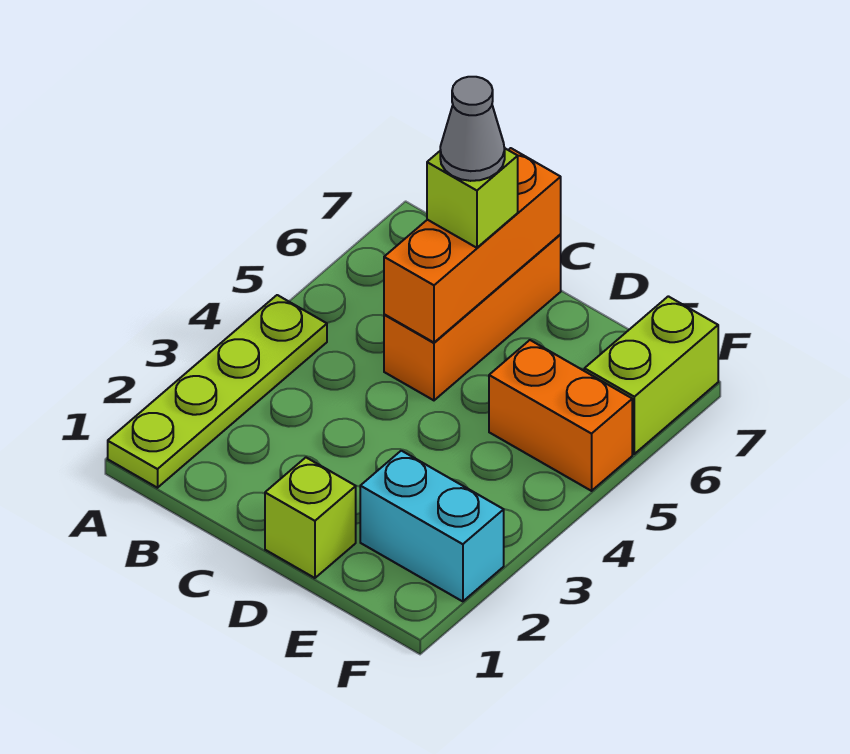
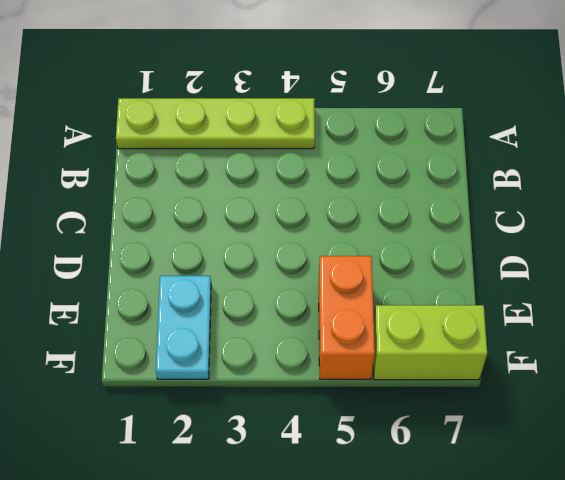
cyan 1x2 plate [156,276,211,379] -> cyan 1x2 brick [360,451,504,601]
none -> orange 1x3 brick [384,235,561,400]
none -> lime 1x1 brick [265,458,356,578]

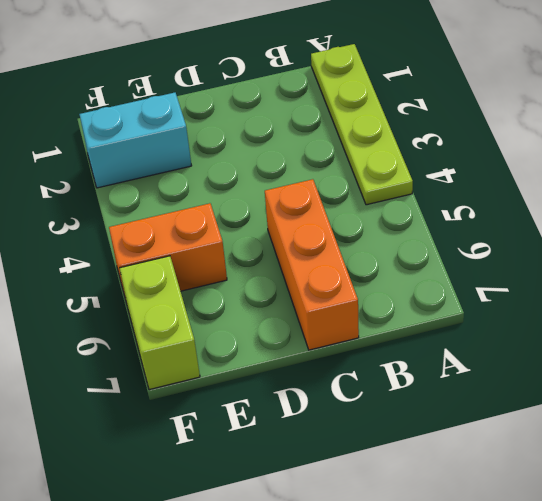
none -> lime 1x1 brick [265,458,356,578]
none -> orange 1x3 brick [384,148,561,342]

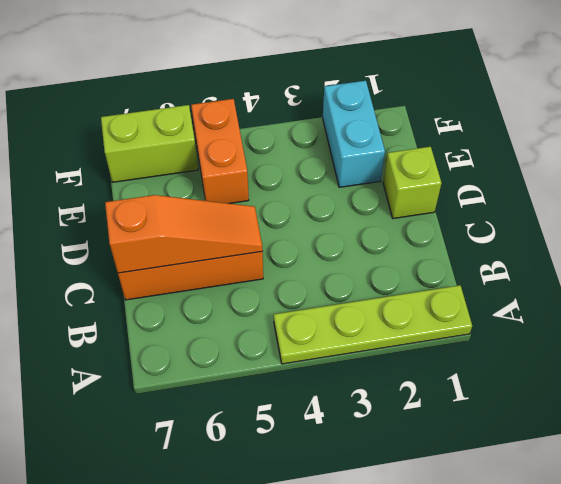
orange 1x3 slope [105,195,263,273] -> orange 1x3 brick [384,148,561,342]
none -> lime 1x1 brick [427,148,518,248]
none -> grey 1x1 cone [440,77,505,181]

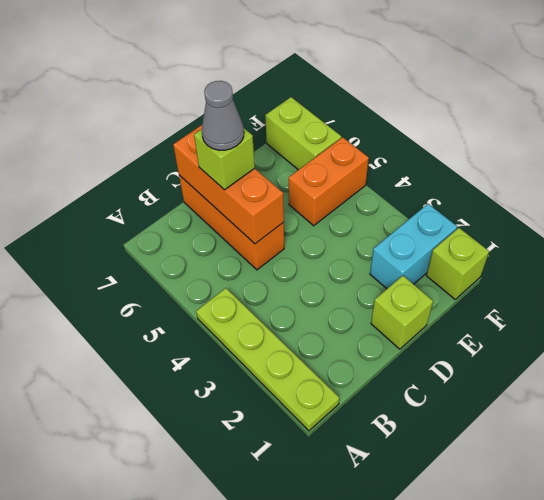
lime 1x1 brick [426,228,489,299] -> none

